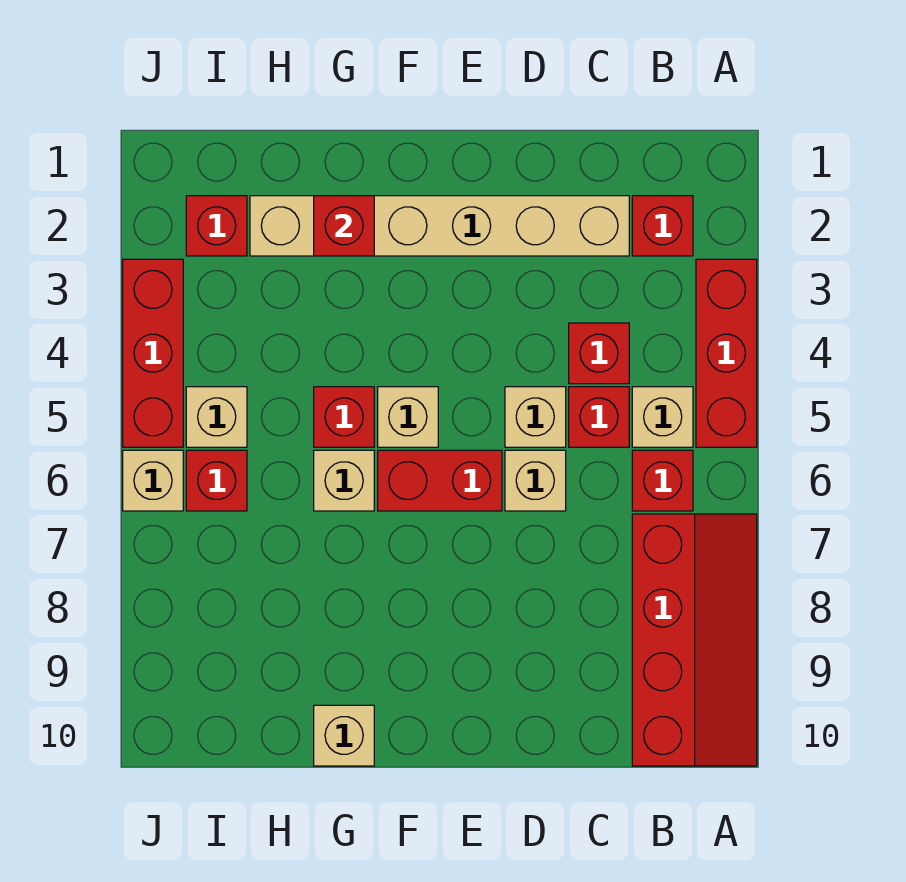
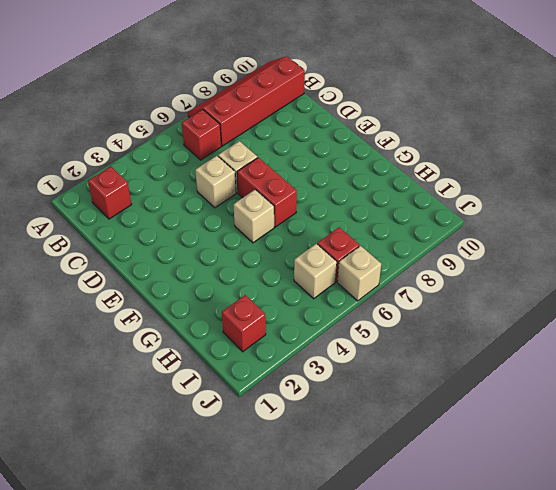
none -> red 1x3 brick [696,259,757,447]
none -> tan 1x1 brick [632,387,693,447]
none -> tan 1x6 brick [250,196,629,256]

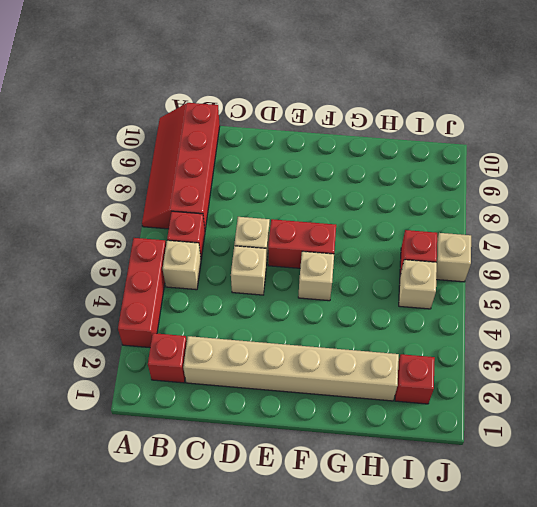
none -> red 1x1 brick [569,323,629,384]
none -> red 1x1 brick [569,387,629,447]
none -> red 1x1 brick [314,387,374,447]

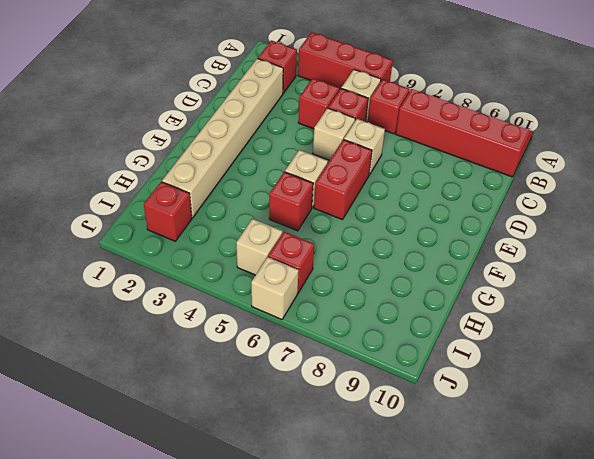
none -> tan 1x1 brick [314,450,374,511]
none -> tan 1x1 brick [314,705,374,766]
none -> red 1x3 brick [123,259,183,447]

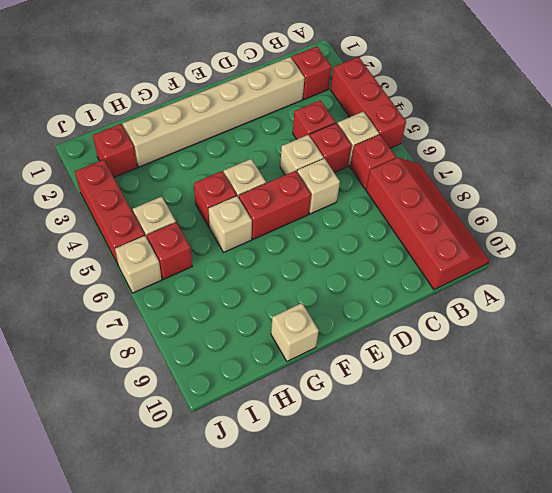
none -> red 1x1 brick [314,196,374,256]

